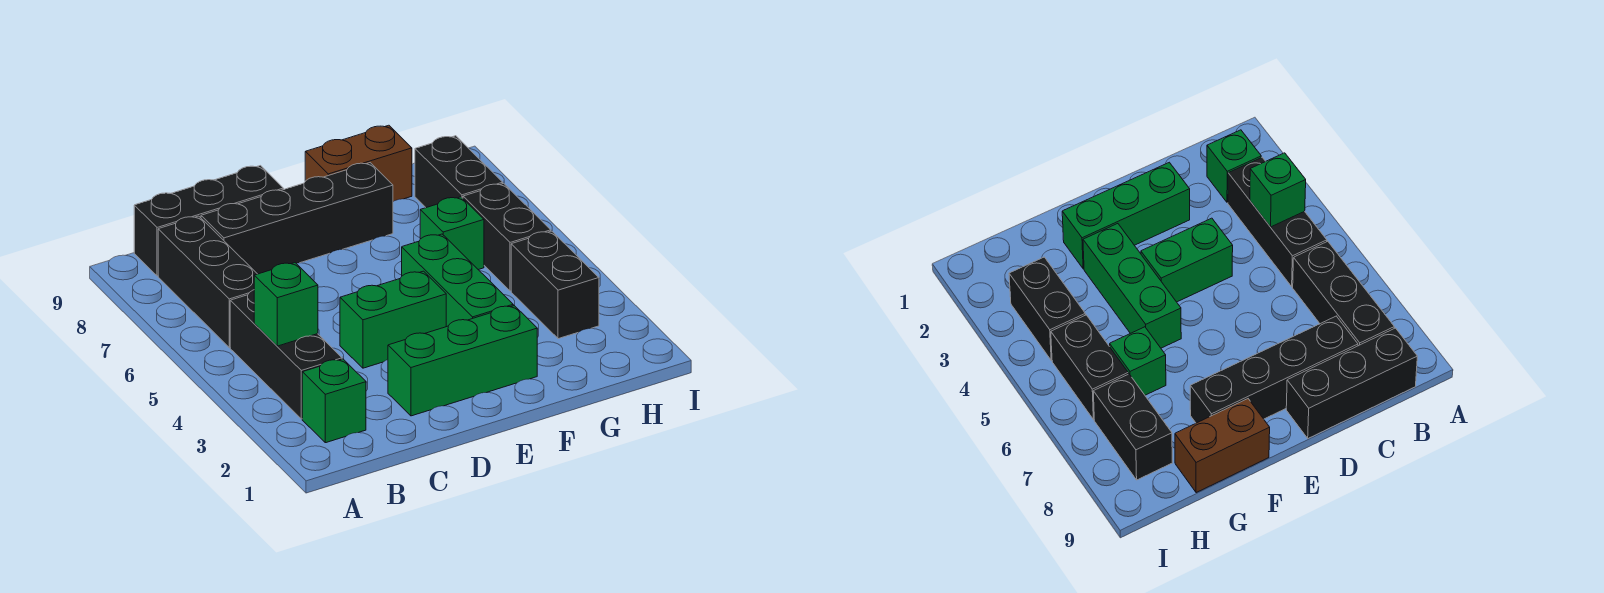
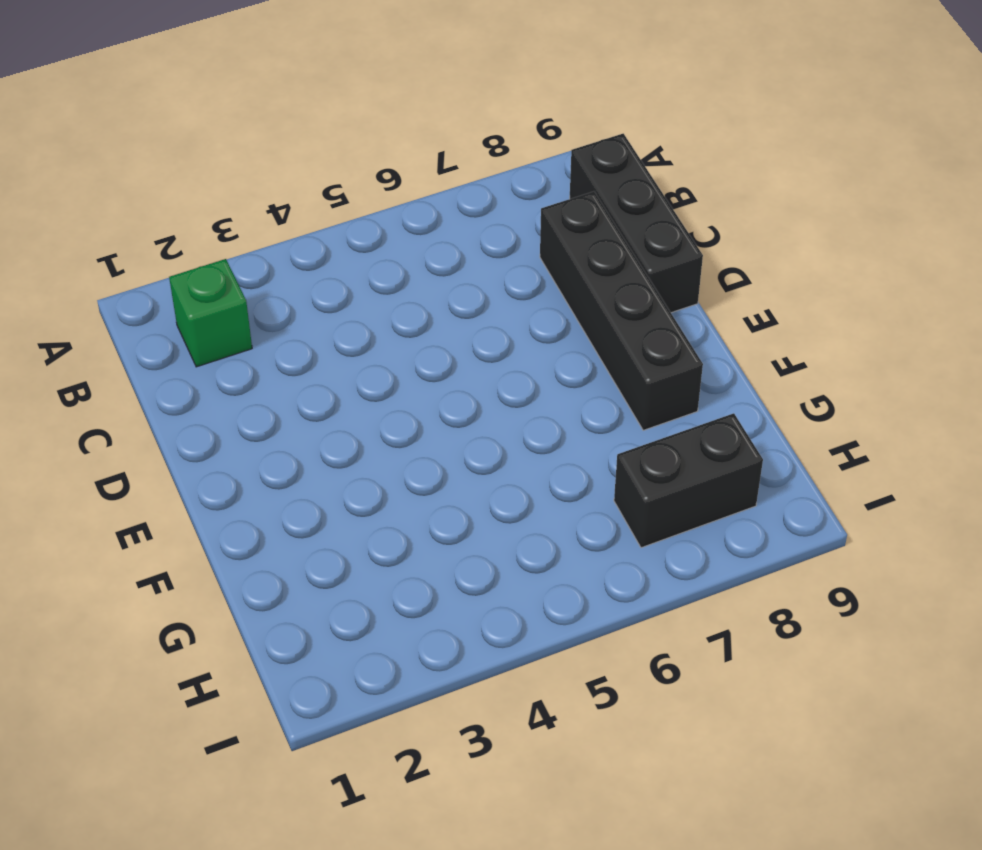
none -> black 1x3 brick [230,290,342,419]
none -> black 1x3 brick [158,216,257,347]
none -> green 1x3 brick [388,306,537,416]

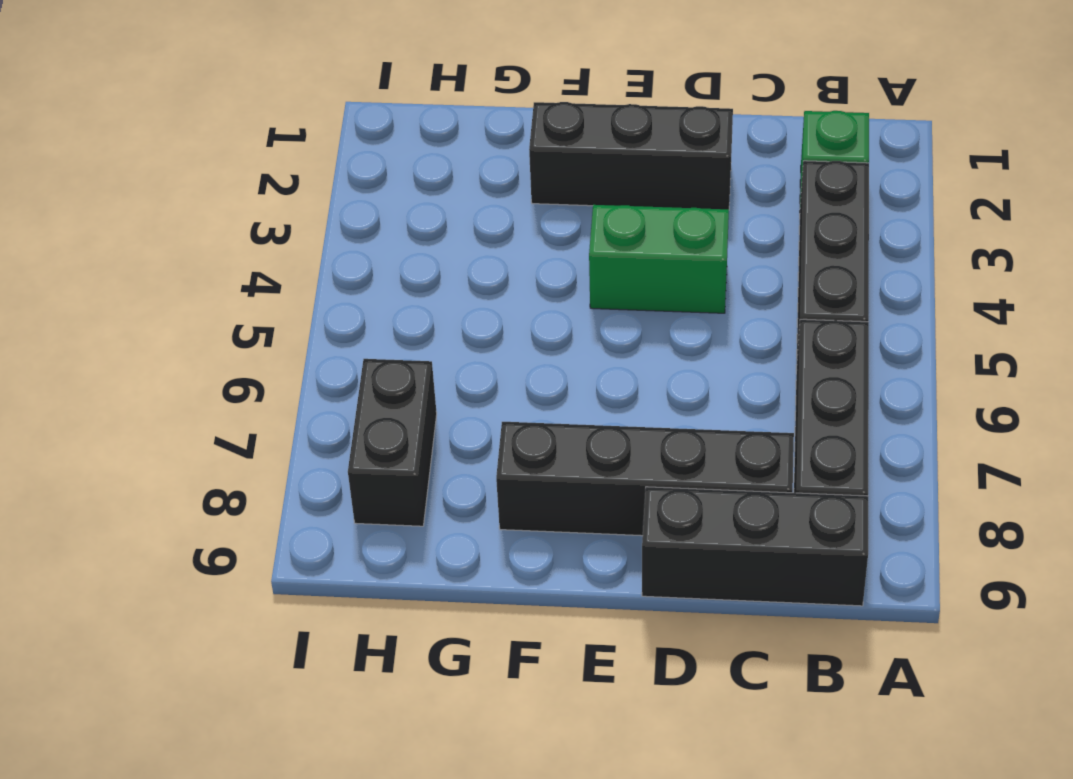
black 1x3 brick [529,102,733,209] -> green 1x3 brick [388,306,537,416]
none -> green 1x3 brick [402,234,513,327]
none -> brown 1x2 brick [305,125,412,202]
none -> green 1x1 brick [420,197,484,270]

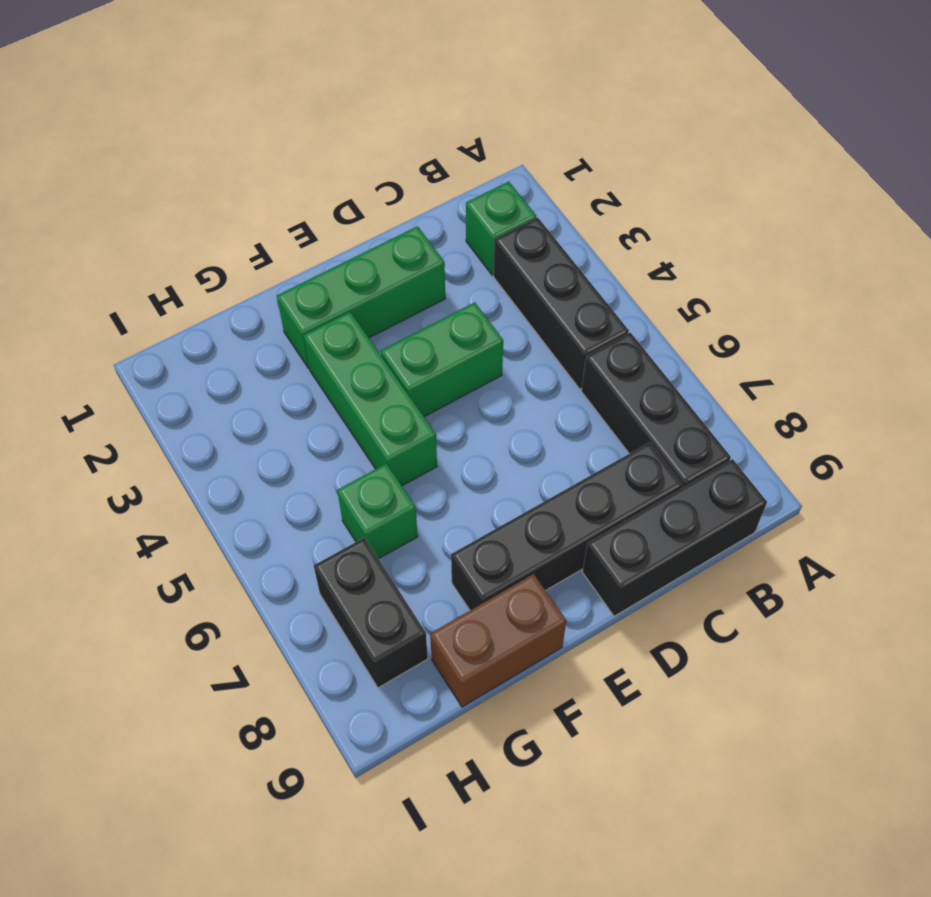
none -> black 1x2 brick [511,231,599,339]
none -> black 1x2 brick [463,183,551,291]
none -> green 1x1 brick [254,263,318,346]

